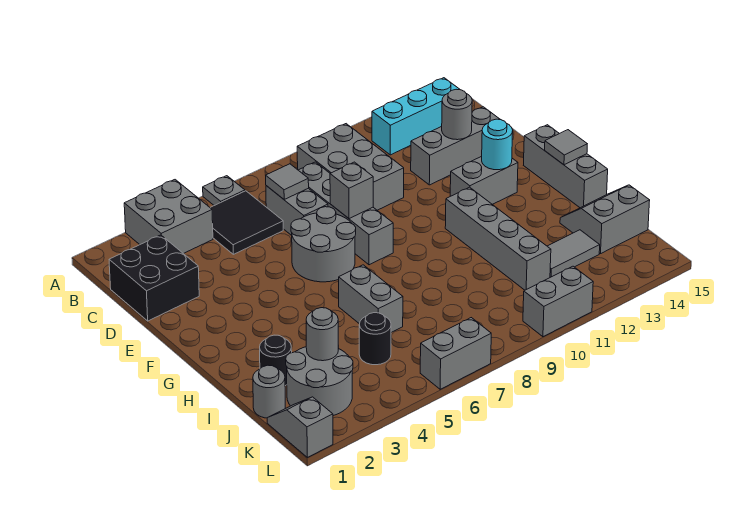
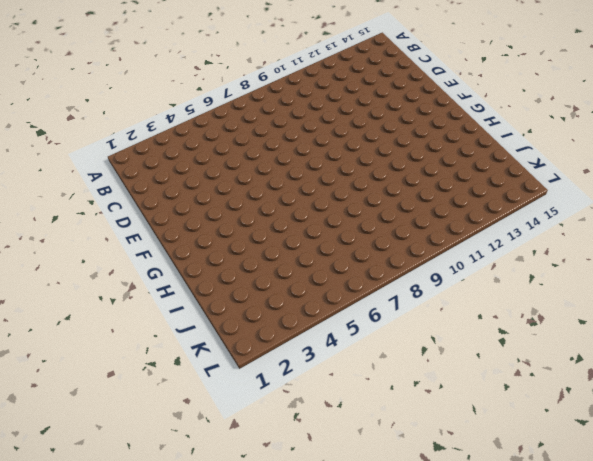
none -> grey 2x2 brick [124,180,213,254]
none -> grey 1x1 plate [203,176,245,206]
none -> black 2x2 tile [210,191,283,254]

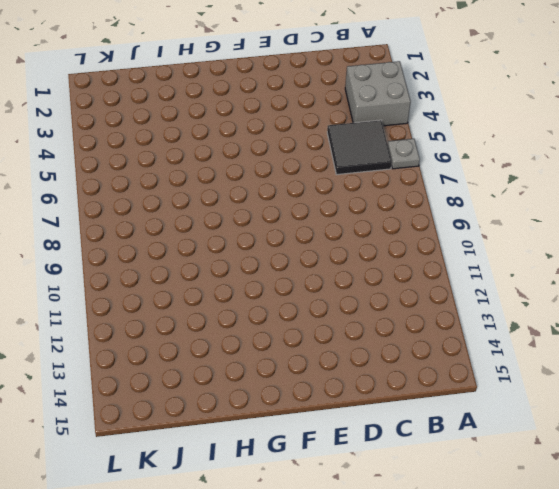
none -> grey 2x3 brick [297,124,404,210]
none -> cyan 1x3 brick [372,78,460,155]
none -> black 2x2 brick [109,235,199,321]

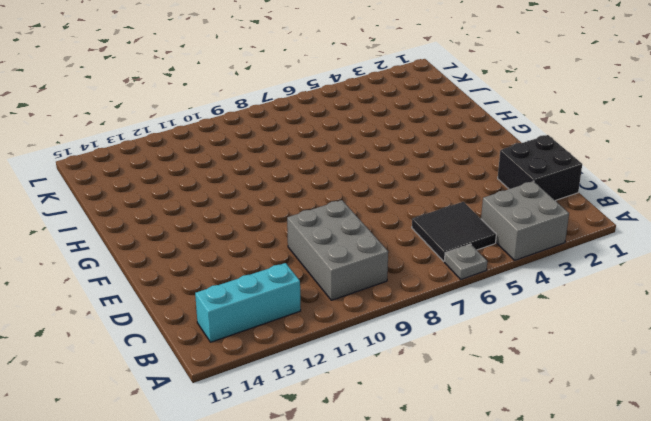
none -> grey 1x2 brick [266,186,328,236]
none -> grey 1x4 brick [299,162,393,265]
none -> grey 1x3 brick [411,107,500,185]

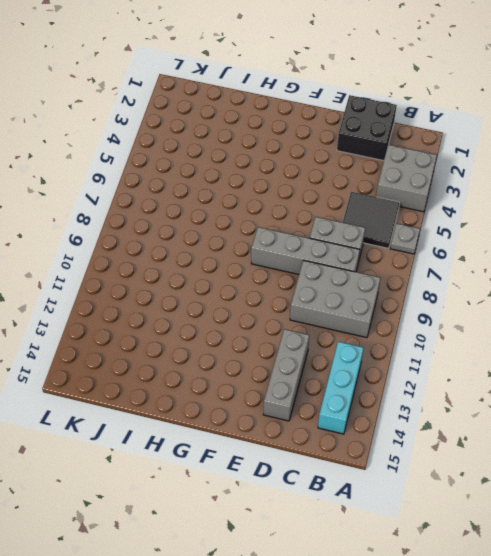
none -> grey 2x2 round brick [291,207,356,282]
none -> grey 1x2 brick [450,156,518,204]
none -> grey 1x3 brick [524,125,608,208]

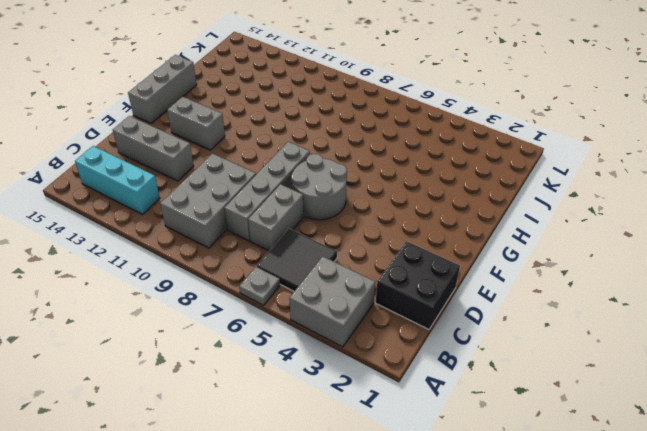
none -> grey 1x4 brick [445,187,551,290]
none -> grey 1x2 brick [339,265,403,332]
none -> black 1x1 round brick [260,335,292,386]

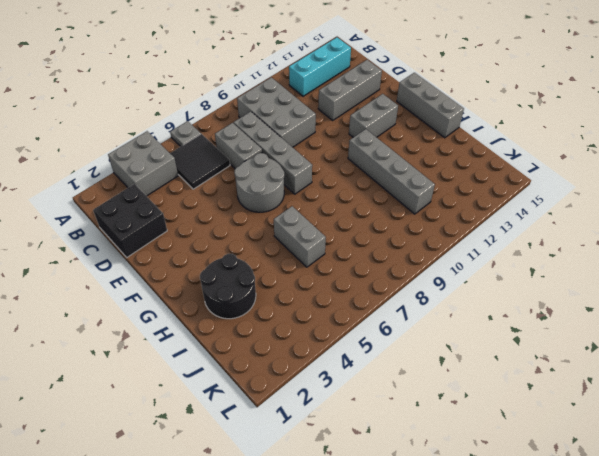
black 2x2 round brick [200,254,256,319] -> black 1x1 round brick [260,335,292,386]
none -> grey 2x2 slope [560,185,650,254]
none -> grey 1x1 round brick [253,365,285,418]
none -> grey 2x2 round brick [286,347,353,416]

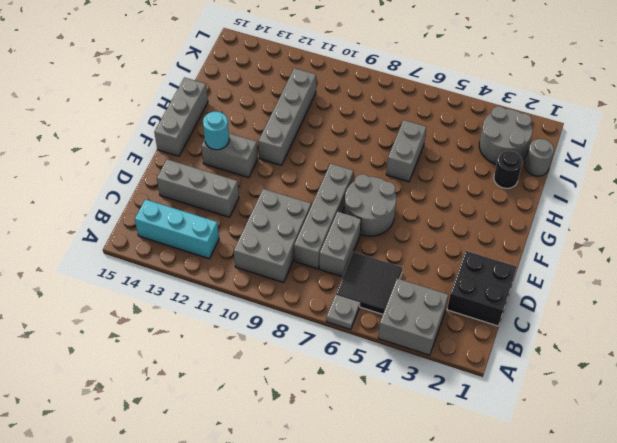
none -> grey 2x2 slope [560,185,650,254]
none -> black 1x1 round brick [359,313,391,365]
none -> grey 1x2 tile [547,230,600,277]

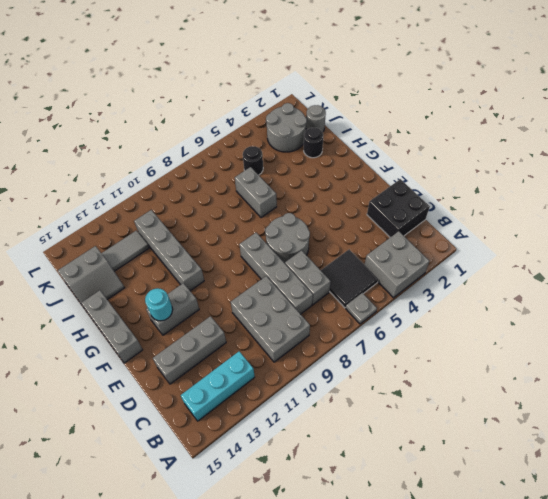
none -> grey 1x2 slope [267,397,333,457]
none -> grey 1x2 brick [420,318,491,389]
none -> grey 1x2 brick [523,266,593,337]

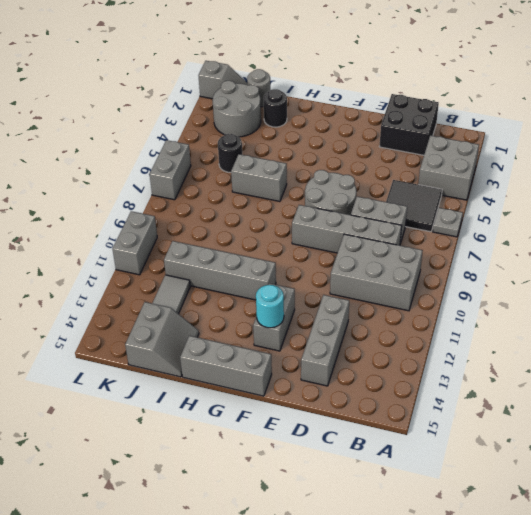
none -> cyan 1x3 brick [372,78,460,155]
none -> grey 1x1 tile [266,164,309,199]
none -> grey 1x1 round brick [442,89,472,140]

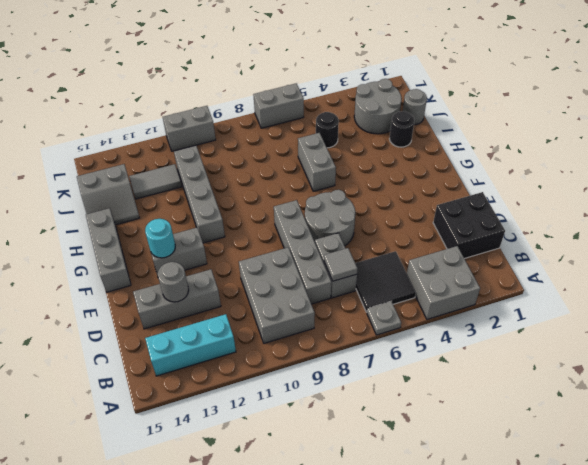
none -> grey 1x2 slope [267,397,333,457]
none -> grey 1x1 brick [330,162,373,219]
none -> grey 1x1 tile [545,130,587,165]

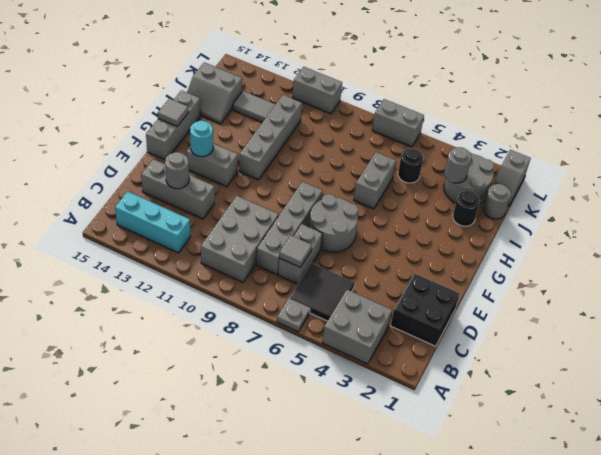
none -> grey 1x1 brick [330,162,373,219]

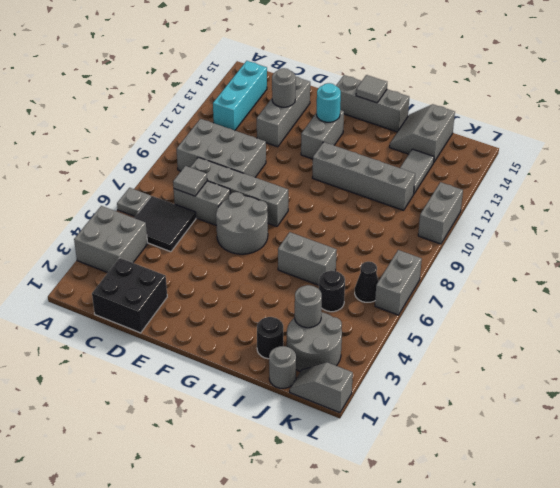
black 1x1 cone [355,262,378,302] -> none
none -> grey 1x1 brick [330,162,373,219]

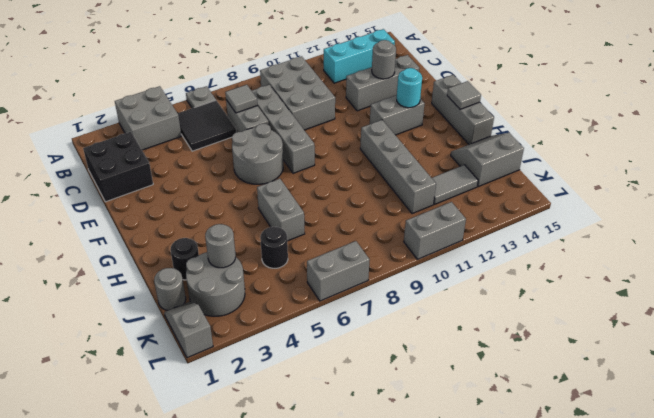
none -> grey 1x1 brick [330,162,373,219]

